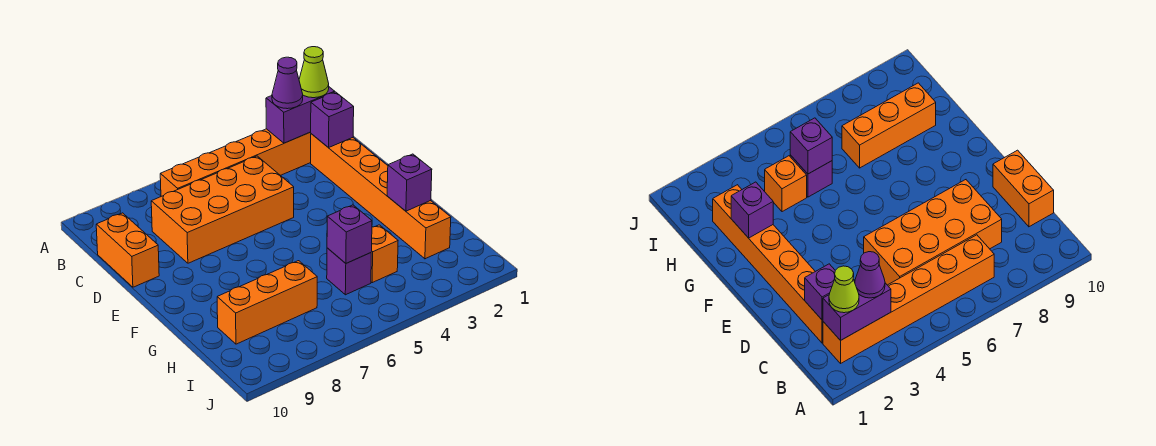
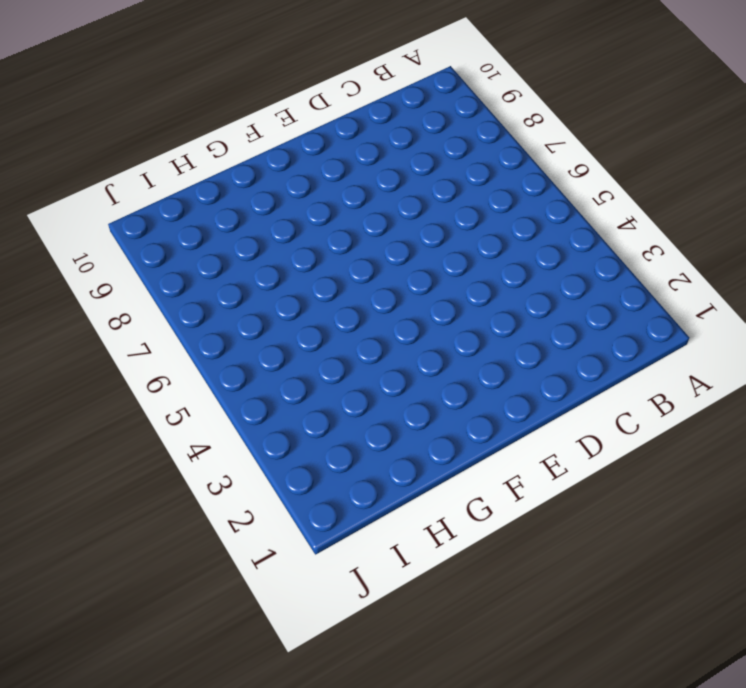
none -> orange 1x6 brick [160,129,311,196]
none -> orange 1x6 brick [311,134,451,259]
none -> orange 2x4 brick [151,156,294,263]

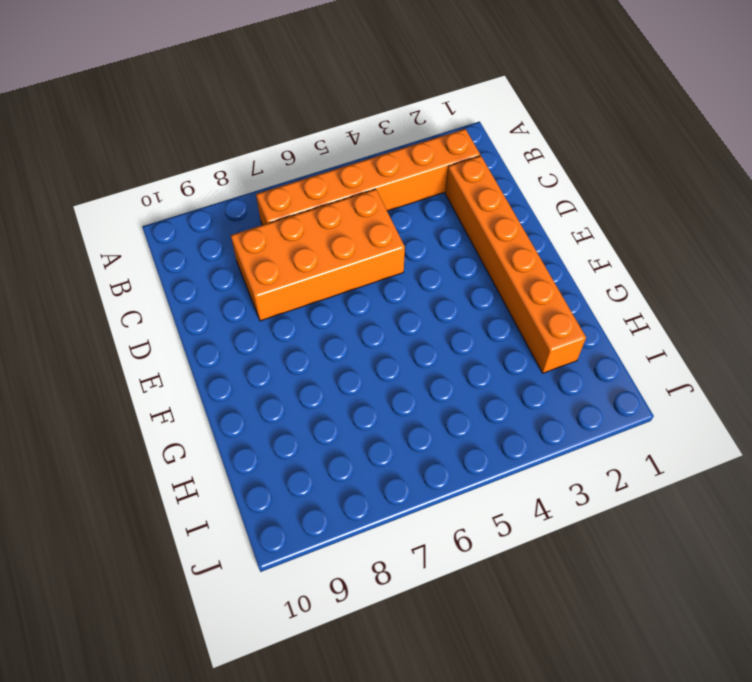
none -> orange 1x2 brick [96,213,159,287]
none -> orange 1x1 brick [371,225,398,283]
none -> purple 1x1 brick [327,248,371,295]

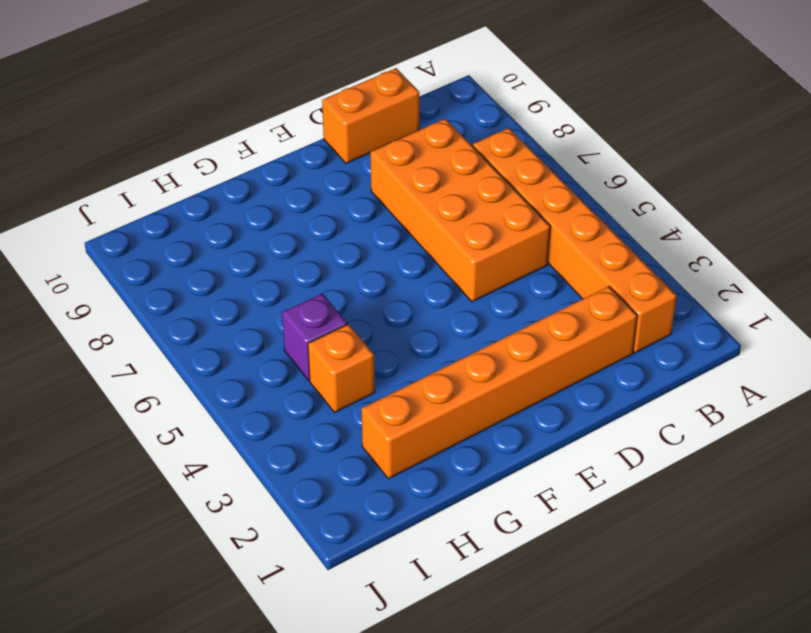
none -> orange 1x3 brick [217,261,317,344]
none -> purple 1x2 brick [266,87,335,143]
none -> purple 1x1 brick [311,92,354,148]

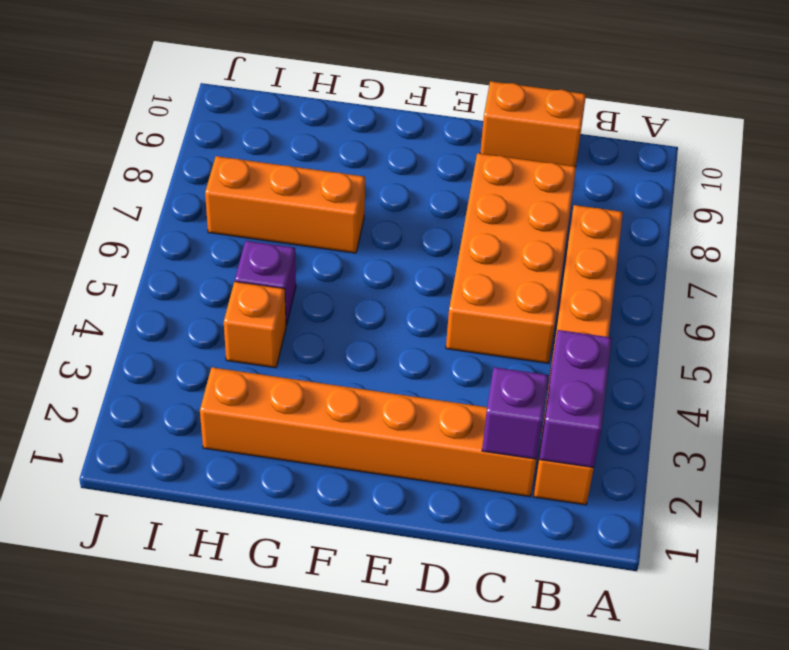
orange 1x3 brick [205,156,365,253] -> orange 1x3 brick turned to [217,261,317,344]
none -> purple 1x1 brick [387,154,432,211]
none -> purple 1x1 brick [327,205,372,263]
none -> lime 1x1 cone [299,47,329,98]

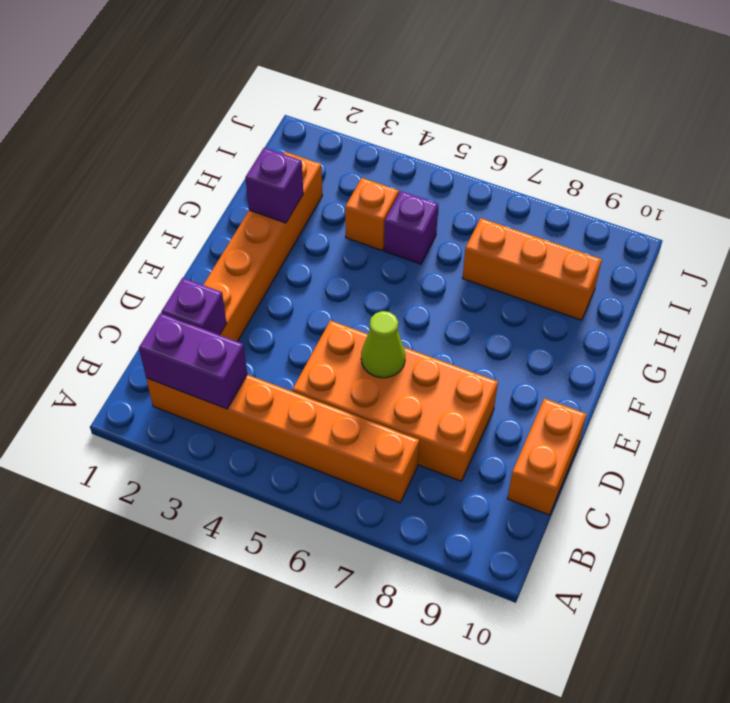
lime 1x1 cone [361,311,405,378] -> lime 1x1 cone moved to [299,47,329,98]
none -> purple 1x1 brick [327,205,372,263]
none -> purple 1x1 cone [272,57,303,109]

